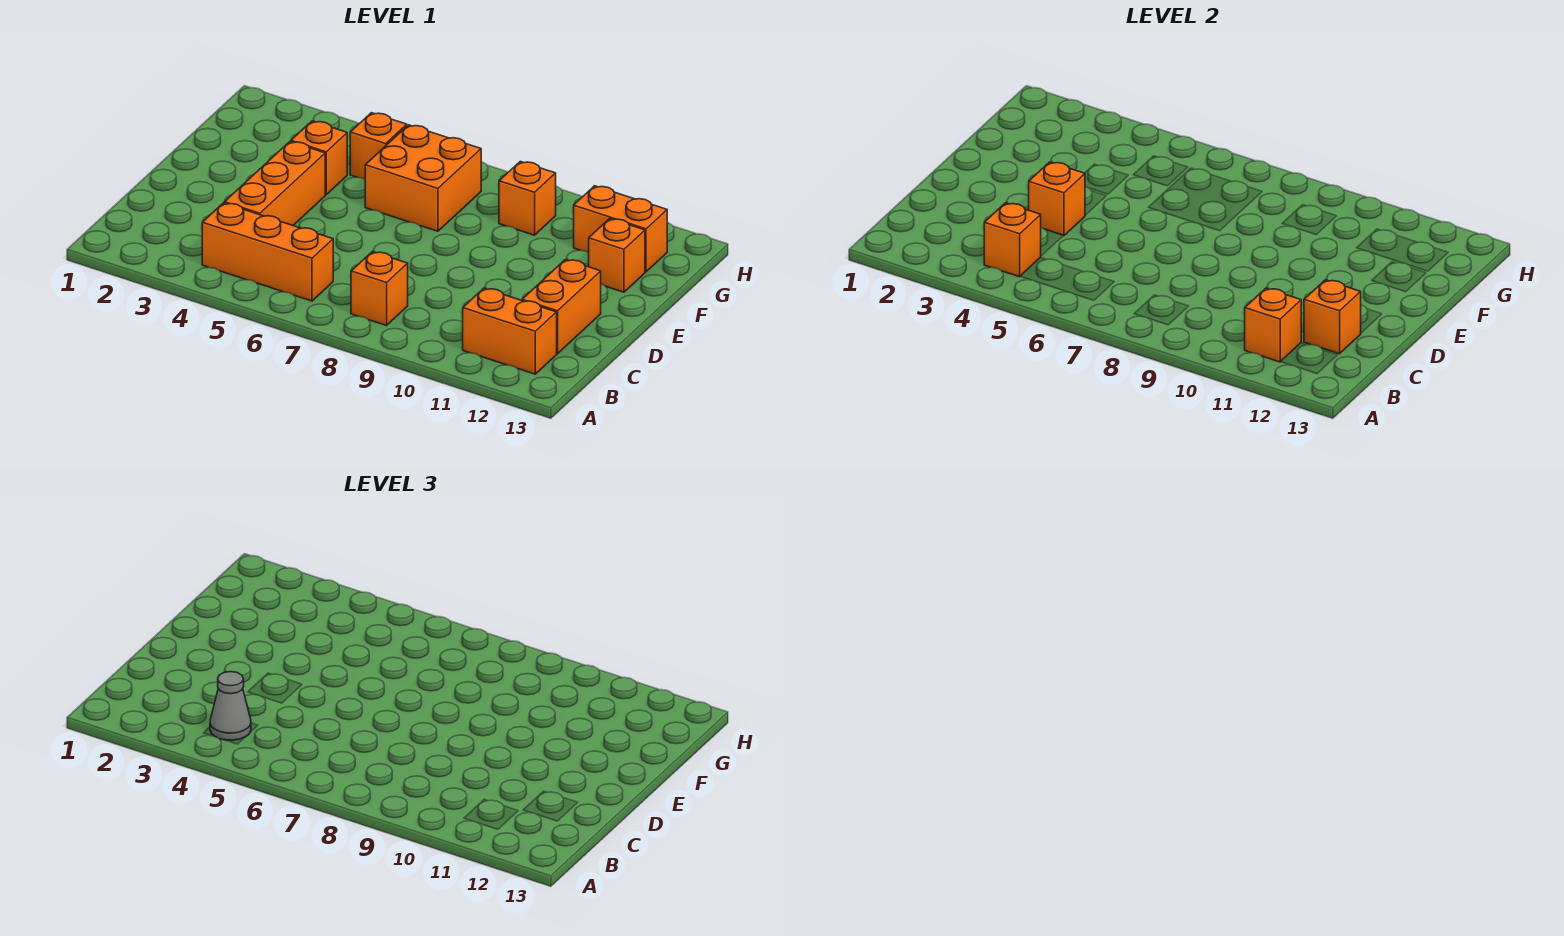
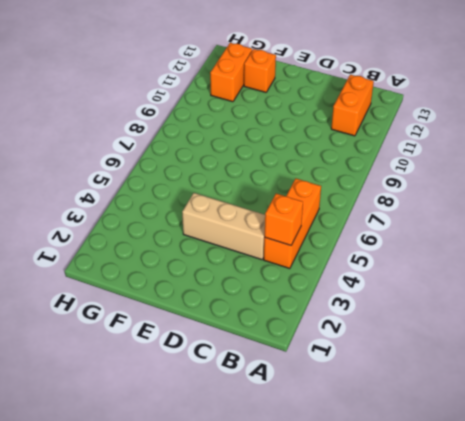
tan 1x3 brick [182,193,265,260] -> orange 1x3 brick [224,142,325,225]
none -> orange 1x1 brick [351,252,408,325]
none -> orange 1x2 brick [522,260,601,354]
none -> orange 1x1 brick [291,121,347,195]

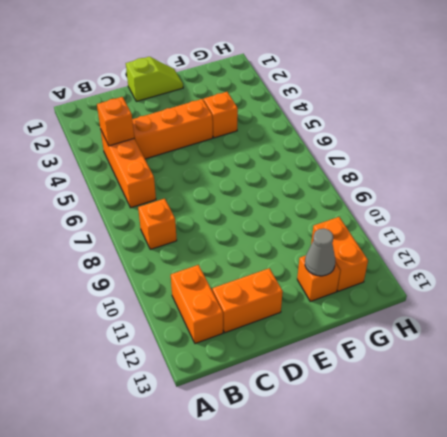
lime 1x2 slope [126,57,183,101] -> none
grey 1x1 cone [305,229,335,276] -> grey 1x1 cone moved to [210,672,251,740]
none -> orange 2x2 brick [365,125,481,231]
none -> orange 1x1 brick [350,113,407,179]
none -> orange 1x1 brick [499,161,556,235]

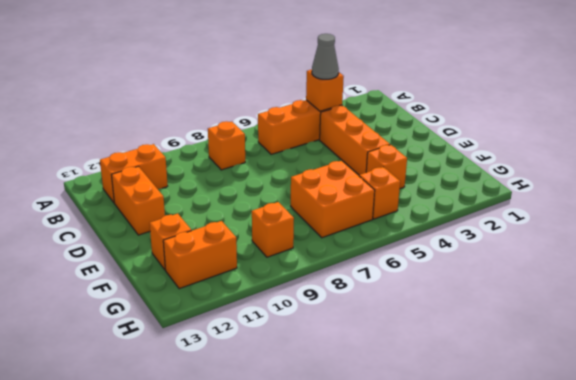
none -> orange 1x1 brick [1245,288,1301,362]
none -> orange 1x1 brick [1304,280,1361,354]
none -> orange 1x1 brick [1029,162,1085,236]

